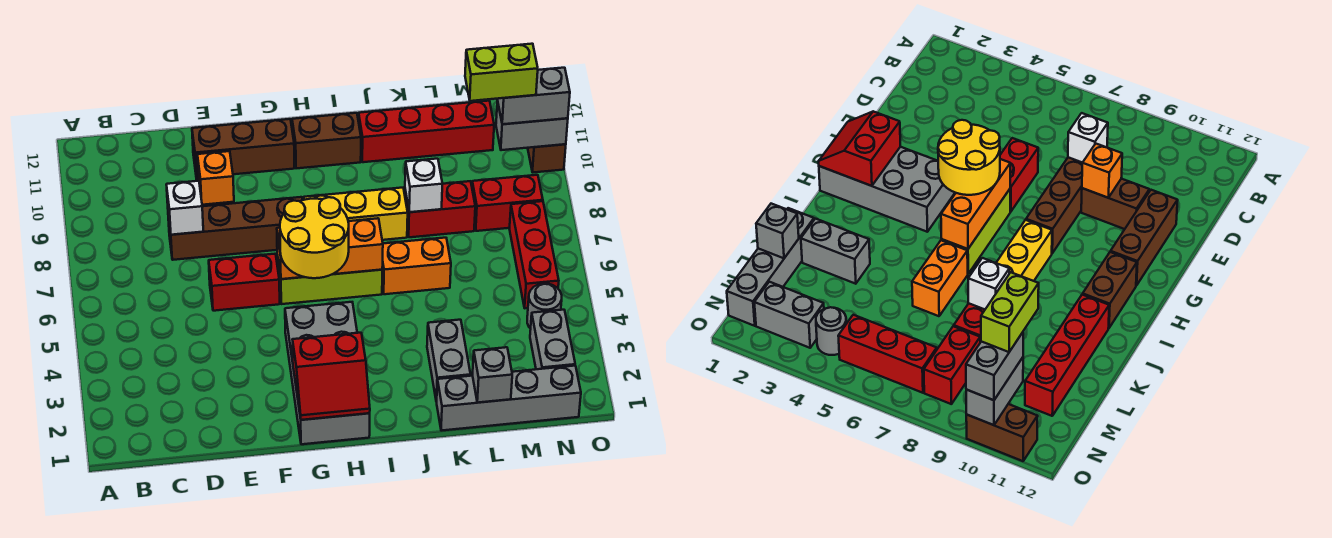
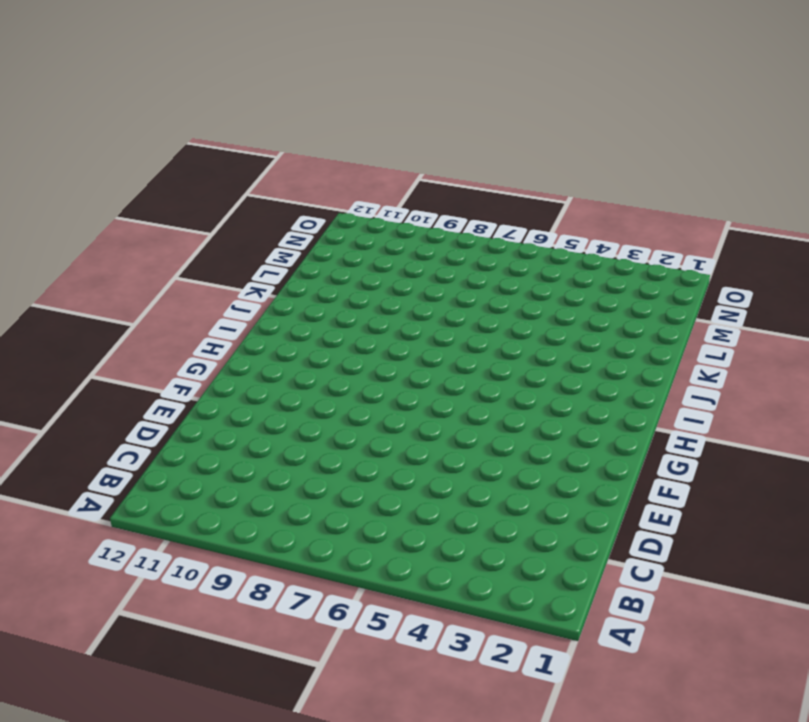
none -> brown 1x4 brick [168,197,302,260]
none -> red 1x2 brick [209,254,280,311]
none -> brown 1x2 brick [1081,179,1149,229]

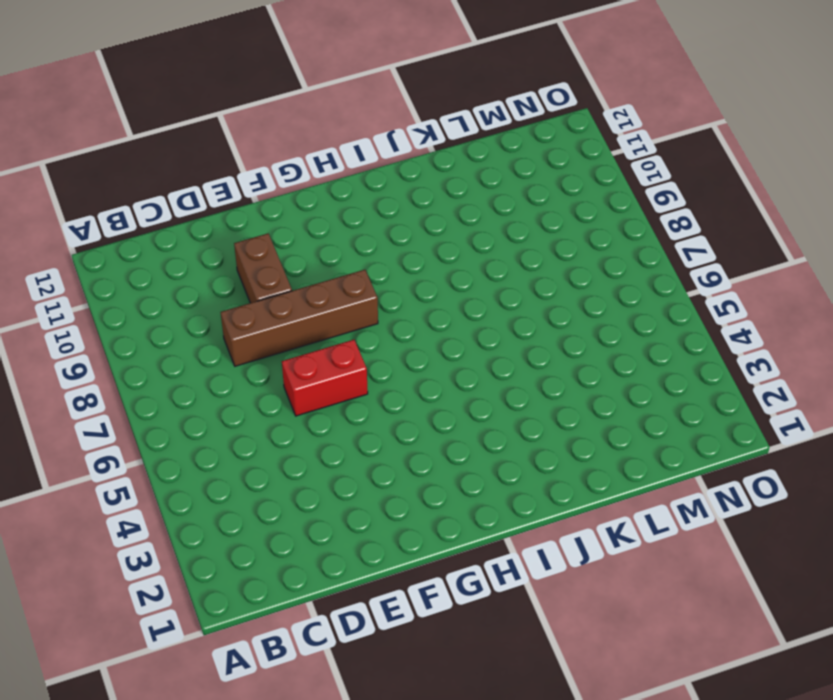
none -> brown 1x3 brick [192,119,294,174]
none -> grey 2x4 brick [285,302,370,444]
none -> lime 1x3 brick [277,255,382,304]

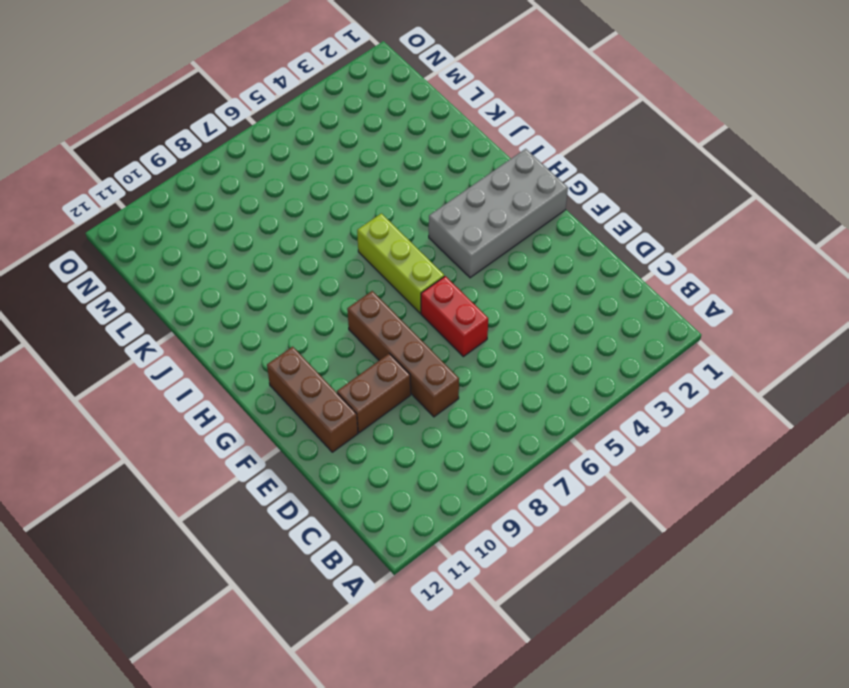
none -> yellow 1x3 brick [304,188,408,240]
none -> brown 1x2 brick [292,113,361,168]
none -> orange 1x2 brick [382,238,451,294]

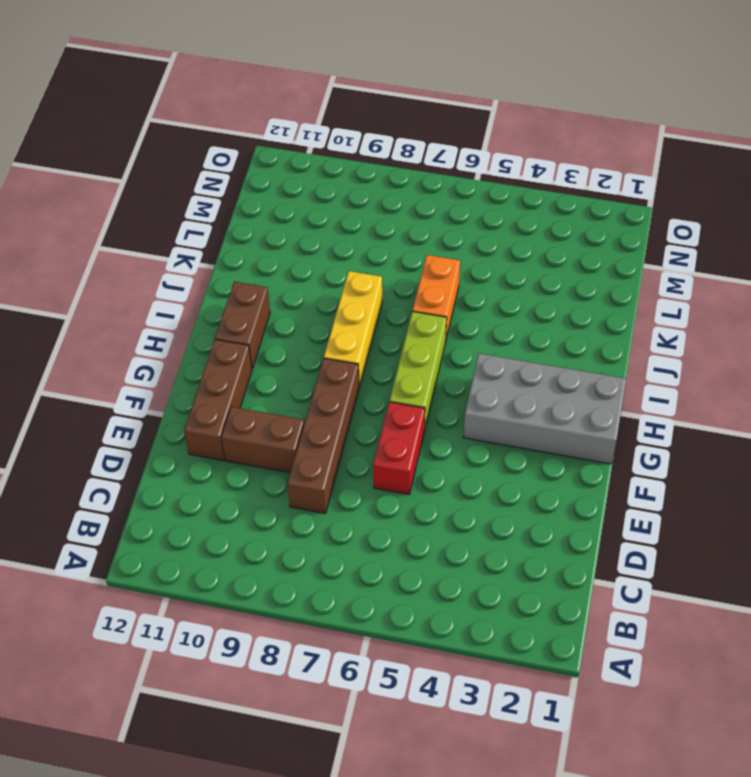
none -> red 1x4 brick [359,101,494,162]
none -> grey 1x4 brick [437,366,581,431]
none -> grey 1x2 brick [427,320,471,402]

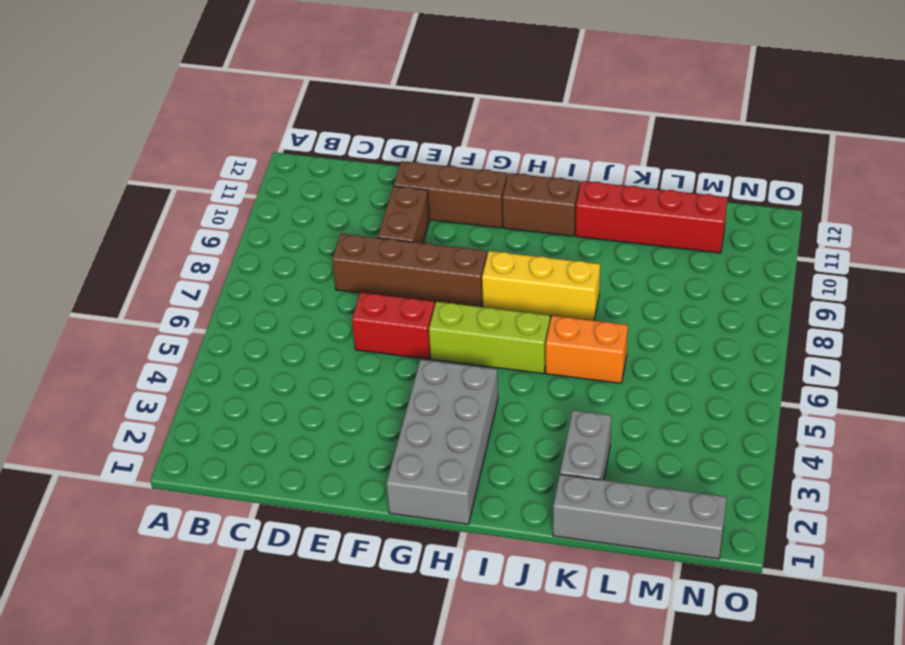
none -> red 1x2 brick [405,181,475,237]
none -> red 1x2 brick [472,175,543,231]
none -> grey 1x2 brick [530,310,575,369]

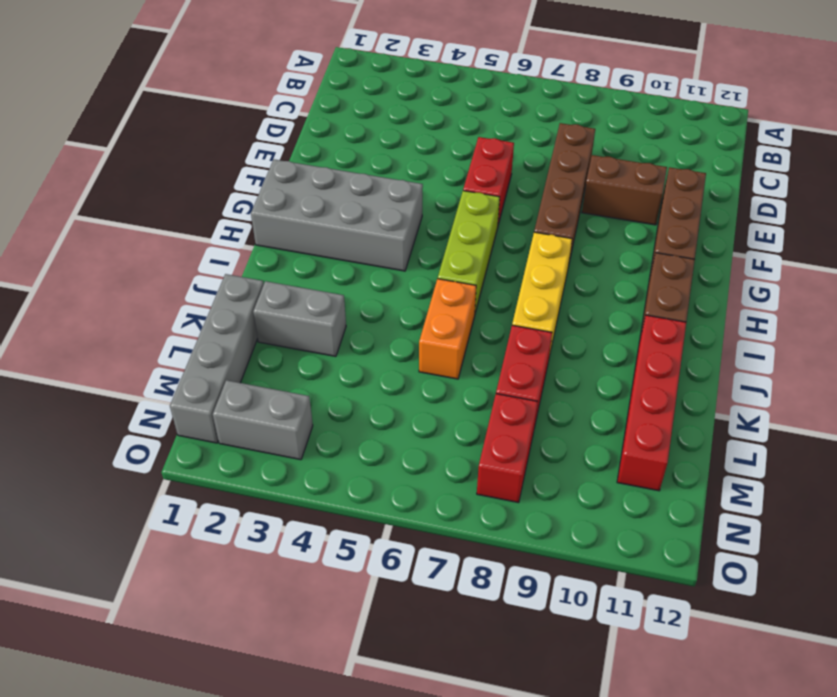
none -> grey 1x1 round brick [527,284,562,329]
none -> red 1x3 brick [510,201,559,308]
none -> brown 1x2 brick [528,144,566,173]

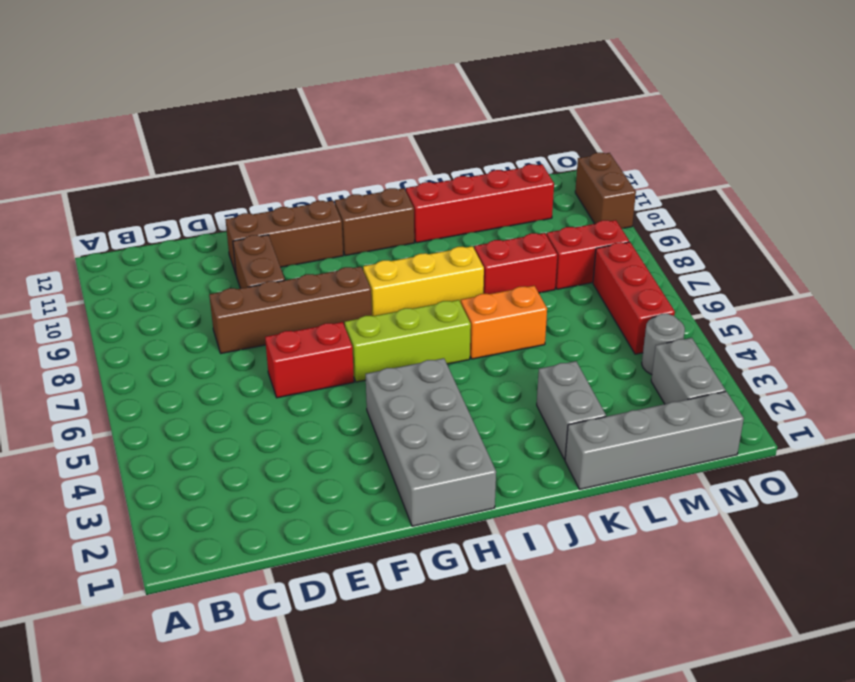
none -> white 1x1 brick [166,181,203,235]
none -> orange 1x1 brick [197,151,234,205]
none -> red 2x2 slope [292,333,370,420]

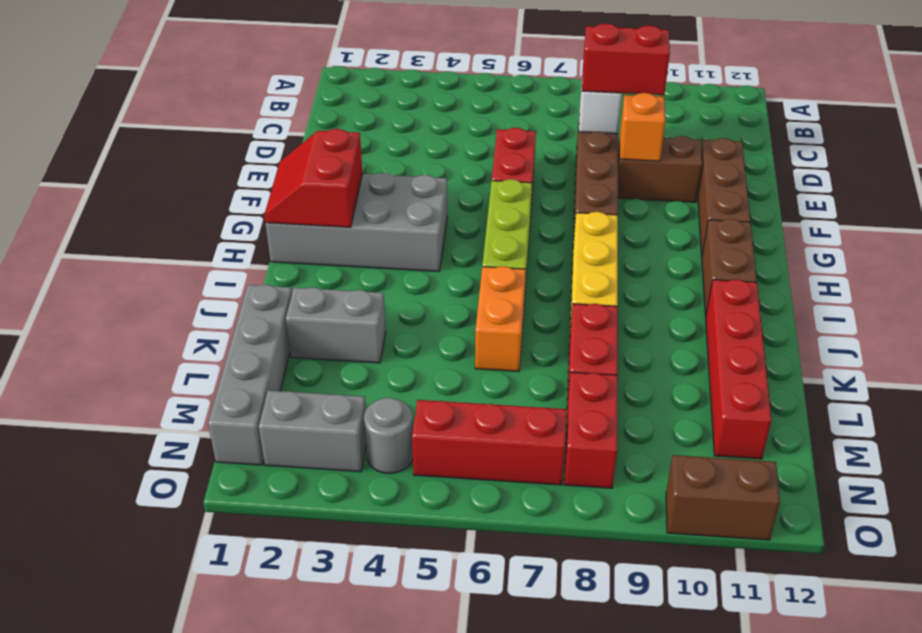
red 1x2 brick [582,23,670,95] -> none
none -> orange 1x3 brick [277,218,383,279]
none -> white 1x1 brick [405,159,442,212]
none -> grey 1x1 brick [473,347,512,403]

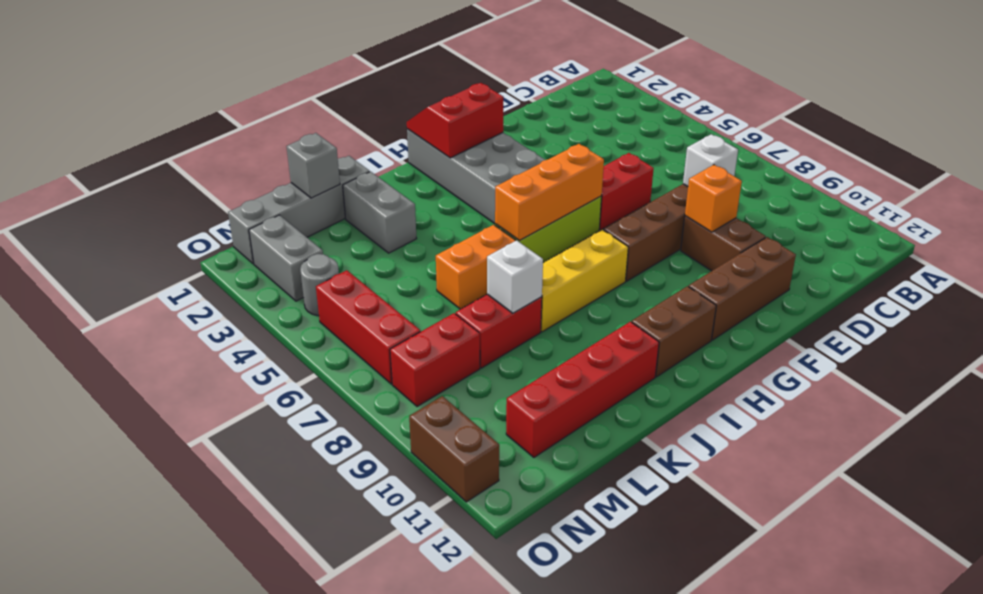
none -> grey 1x2 brick [496,100,568,150]
none -> yellow 2x2 round brick [280,197,349,278]
none -> grey 1x2 brick [498,68,570,124]

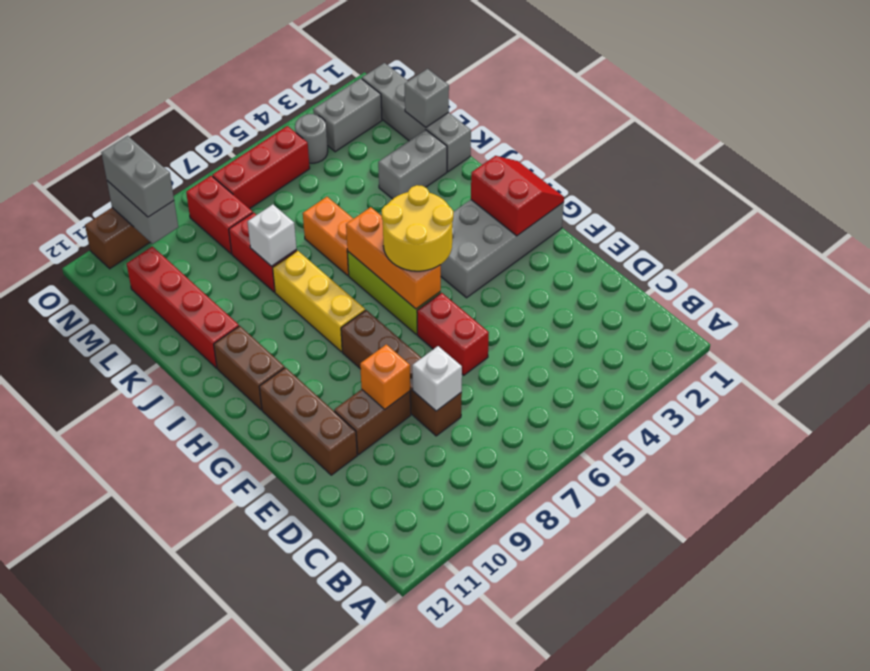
none -> lime 1x2 brick [465,44,538,101]

